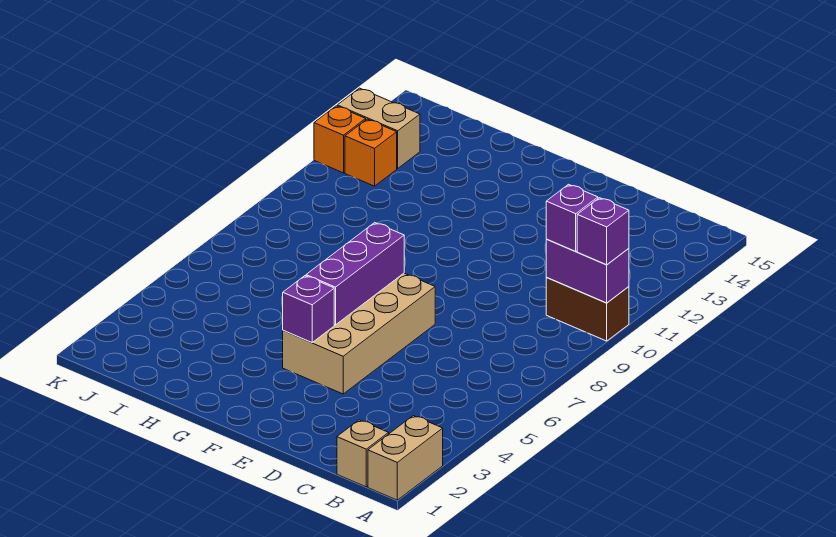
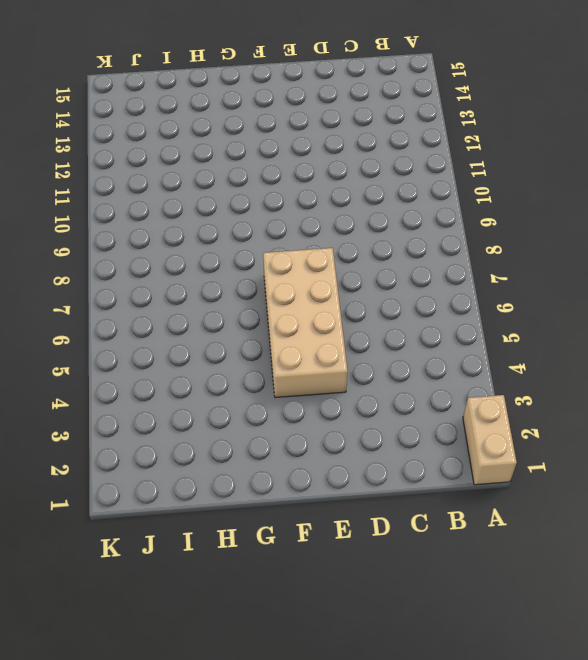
none -> brown 1x2 brick [546,278,629,341]
none -> tan 1x1 brick [337,420,389,487]
none -> orange 1x1 brick [345,119,397,186]

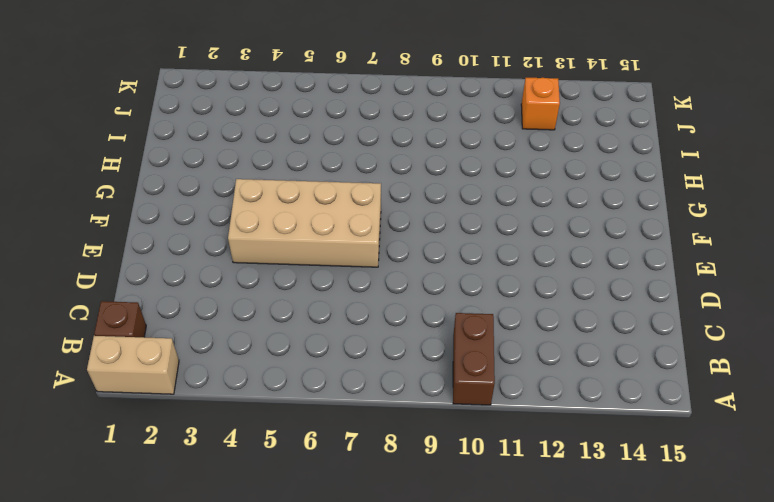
brown 1x1 brick [94,301,146,337] -> tan 1x1 brick [337,420,389,487]
none -> tan 1x2 brick [337,88,420,168]
none -> orange 1x1 brick [314,106,366,173]
none -> purple 1x2 brick [546,239,629,303]

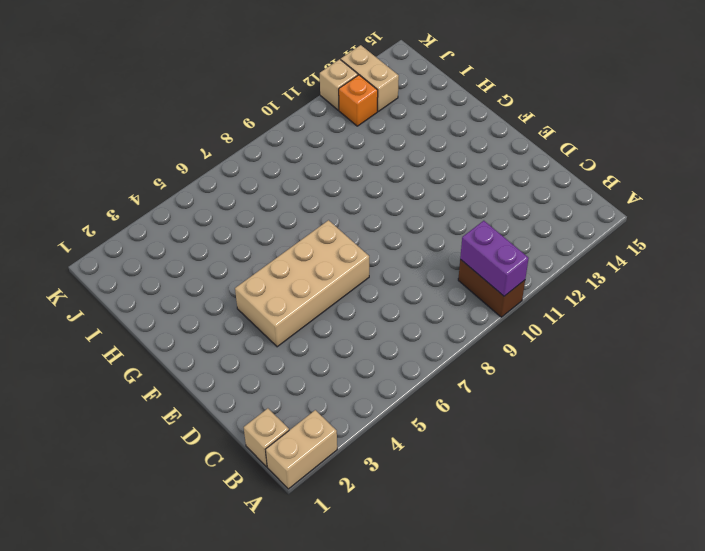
tan 1x1 brick [320,59,358,110] -> orange 1x1 brick [314,106,366,173]
none -> purple 1x1 brick [283,276,334,343]
none -> purple 1x3 brick [306,223,404,325]
none -> purple 1x1 brick [577,198,629,265]

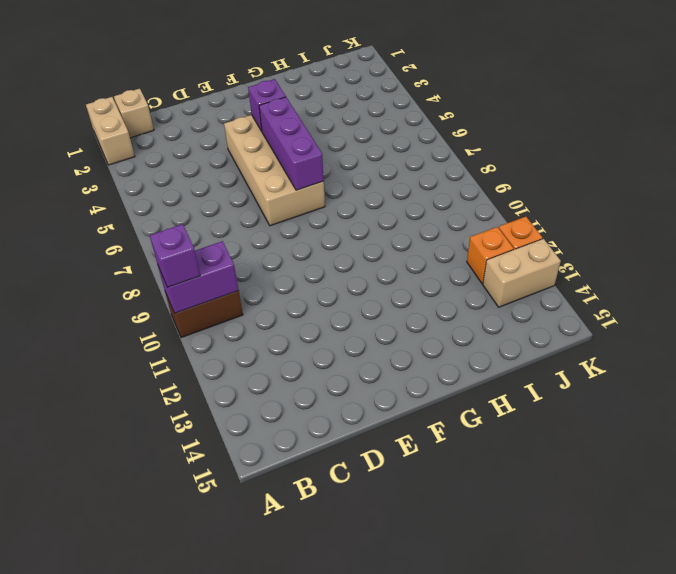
none -> purple 1x1 brick [546,184,598,251]

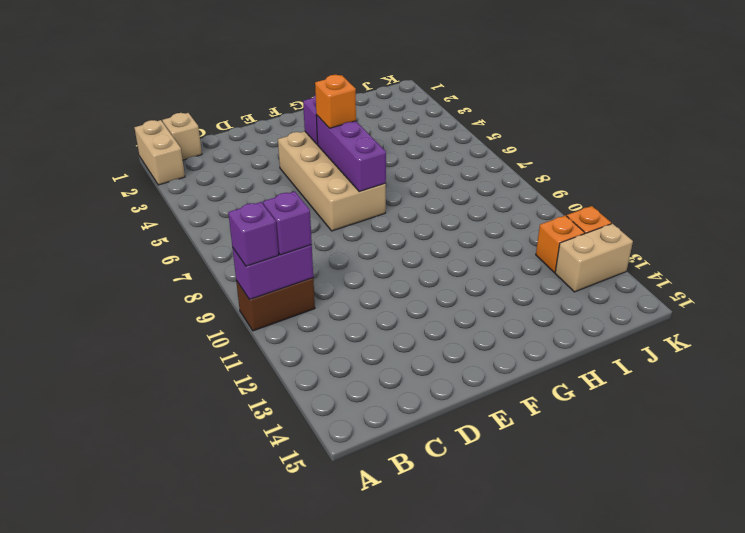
orange 1x1 brick [315,75,356,128] -> none

